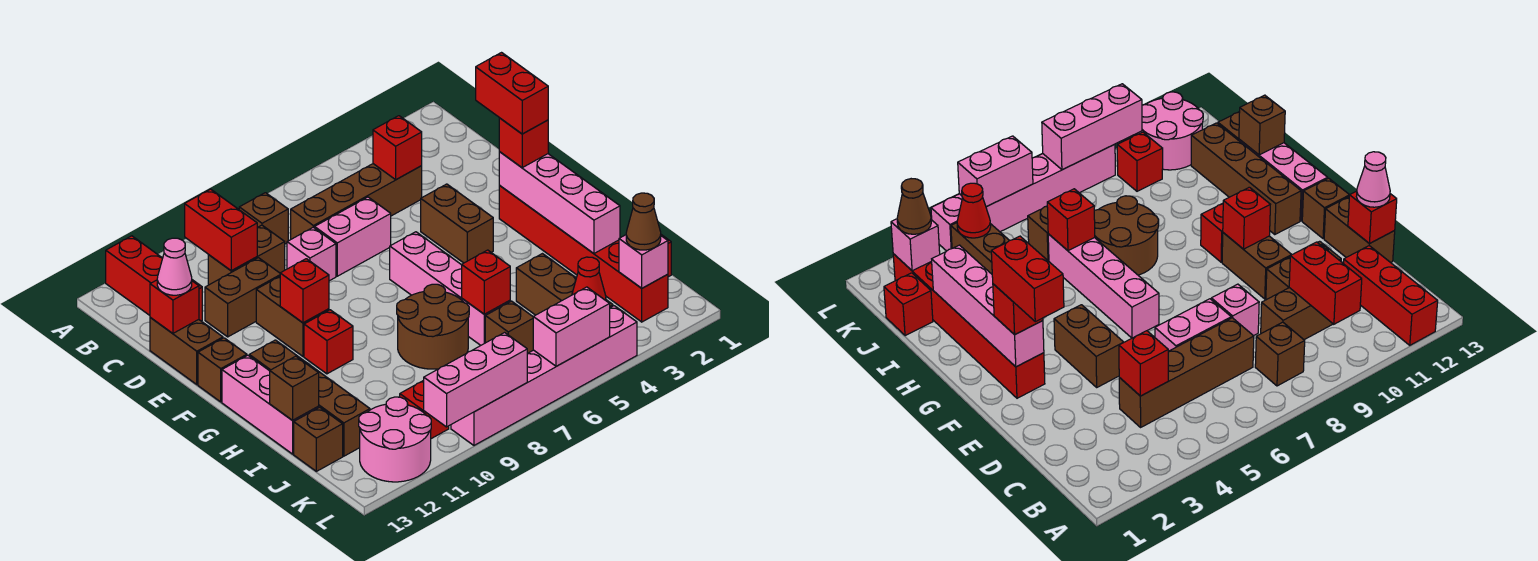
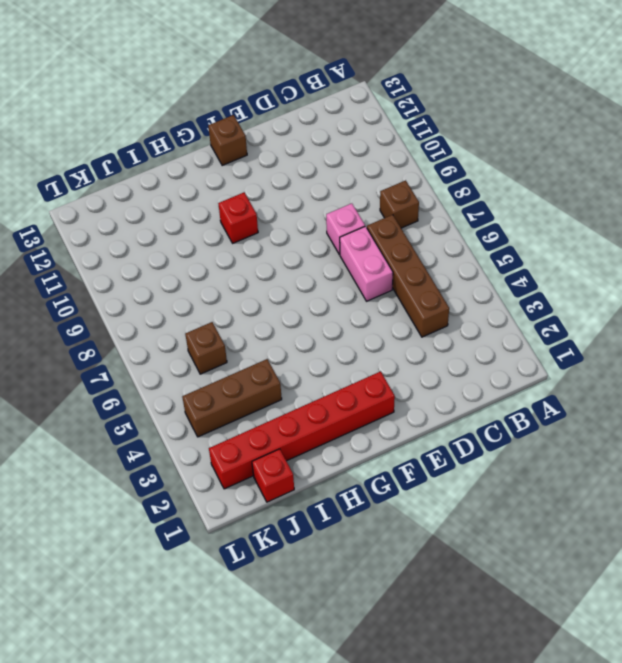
none -> red 1x3 brick [106,236,202,321]
none -> brown 1x2 brick [208,225,285,285]
none -> brown 1x2 brick [205,258,280,337]
none -> brown 1x2 brick [150,318,223,384]

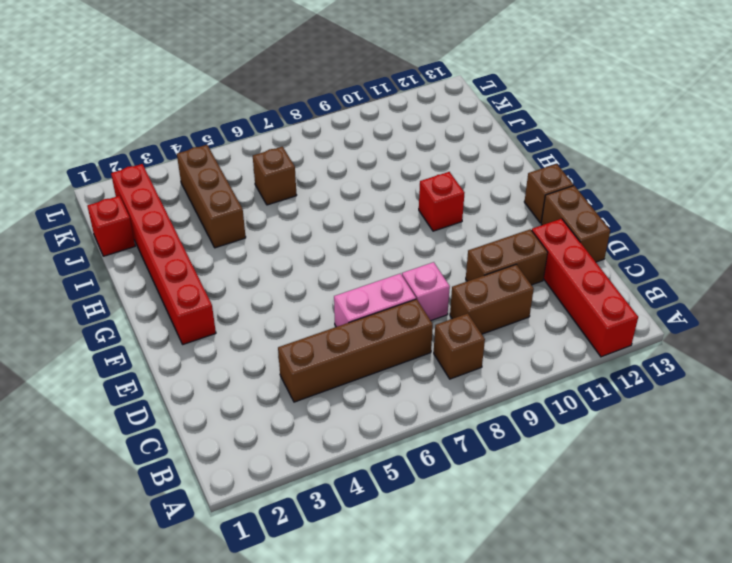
red 1x4 brick [532,219,638,357] -> red 1x3 brick [106,236,202,321]
none -> brown 1x2 brick [421,184,493,263]
none -> brown 1x2 brick [256,276,329,356]
none -> pink 1x4 brick [390,232,510,345]
none -> brown 1x4 brick [249,340,370,456]

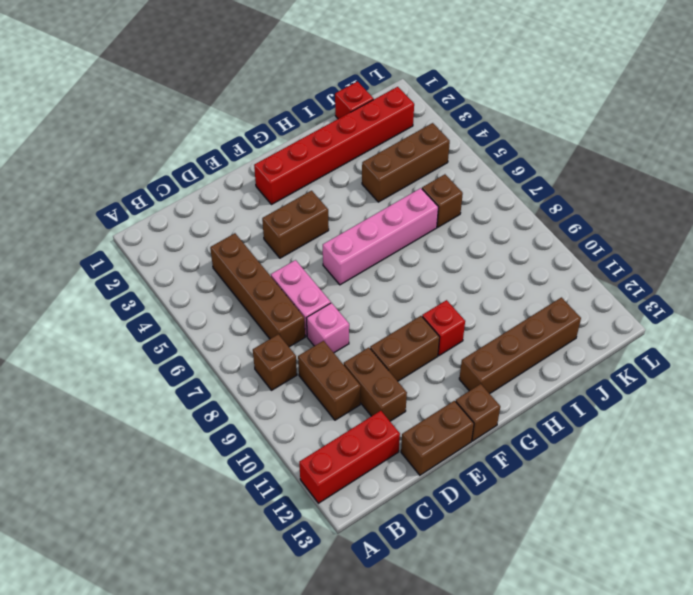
none -> pink 1x3 brick [222,355,319,454]
none -> brown 2x2 round brick [397,284,469,369]
none -> brown 1x1 brick [294,407,343,471]
none -> red 1x1 brick [400,380,449,439]

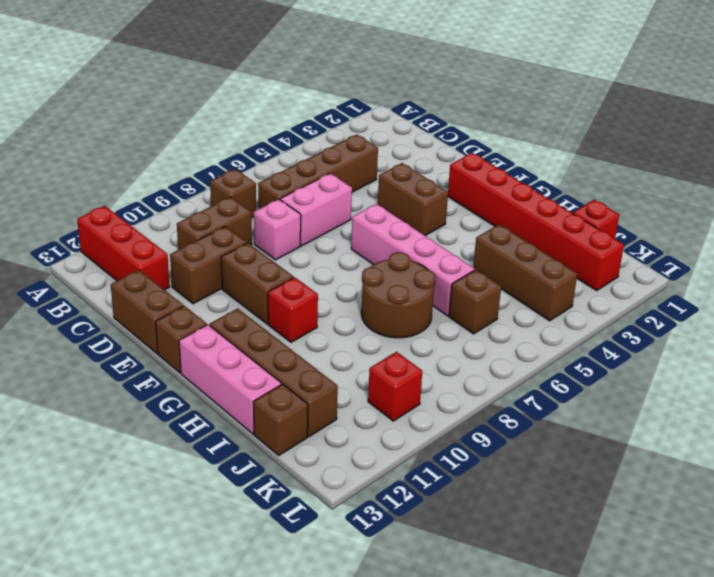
none -> pink 2x2 round brick [359,397,431,482]
none -> pink 1x6 brick [451,306,637,445]
none -> red 1x2 brick [185,189,257,271]
none -> red 1x1 brick [373,116,422,180]

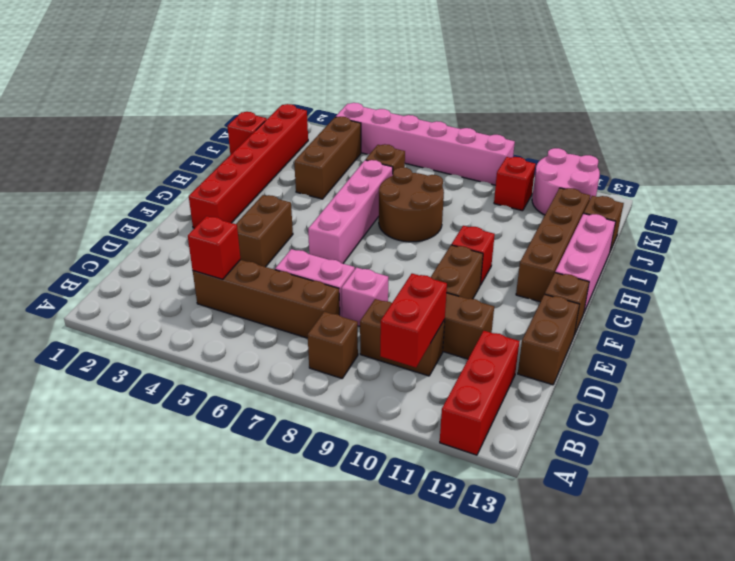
none -> red 1x1 brick [150,280,199,333]
none -> pink 1x4 brick [499,152,620,253]
none -> red 1x1 brick [280,259,329,323]
none -> red 1x1 brick [462,250,510,314]

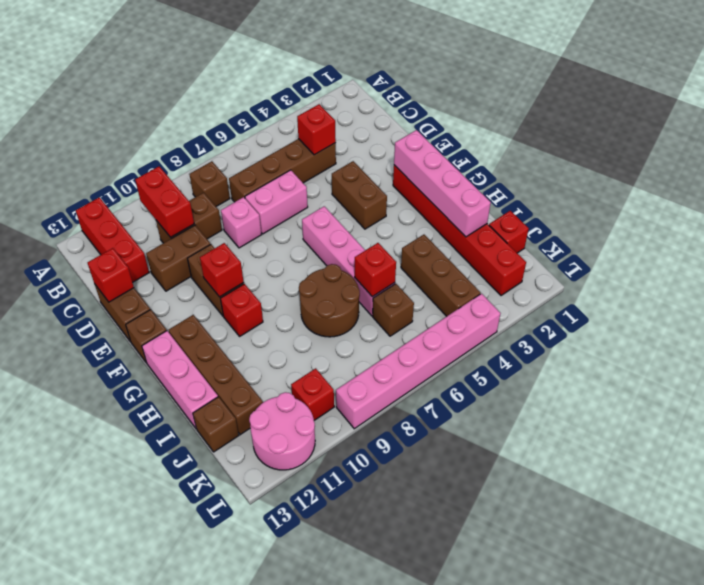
none -> brown 1x1 brick [270,356,319,420]
none -> pink 1x1 brick [619,235,668,288]
none -> red 1x1 cone [572,257,606,300]
none -> pink 1x2 brick [533,287,610,366]

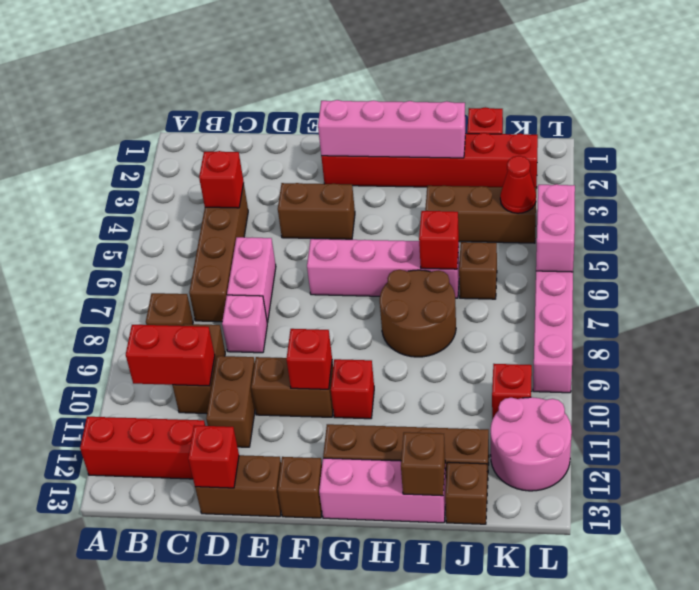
none -> pink 1x1 brick [619,235,668,288]
none -> pink 1x3 brick [424,333,527,427]
none -> pink 1x1 cone [157,238,192,295]
none -> red 1x1 brick [499,118,548,168]

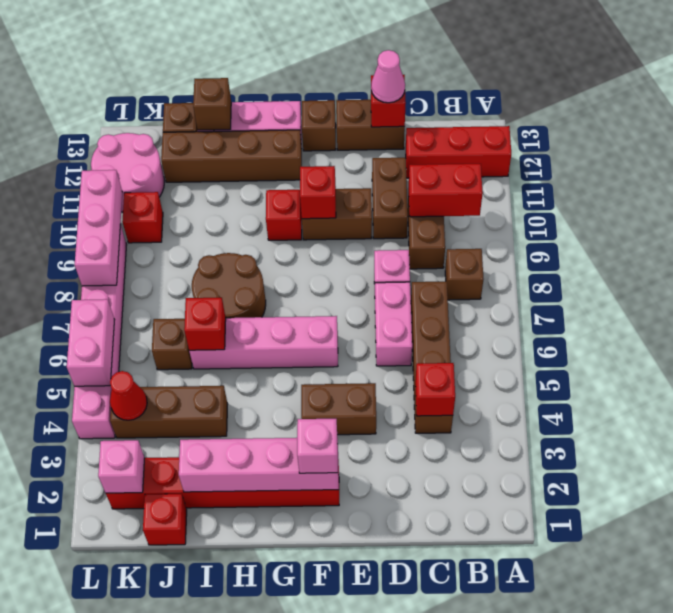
pink 1x1 brick [297,419,338,473] -> red 1x1 brick [499,118,548,168]
none -> brown 1x1 cone [626,193,661,250]
none -> red 1x2 brick [476,53,548,134]

